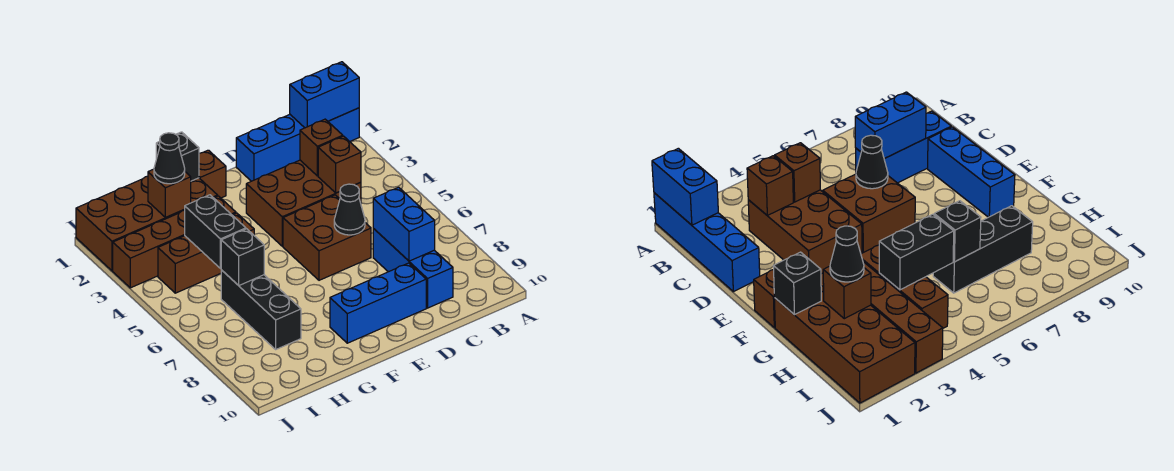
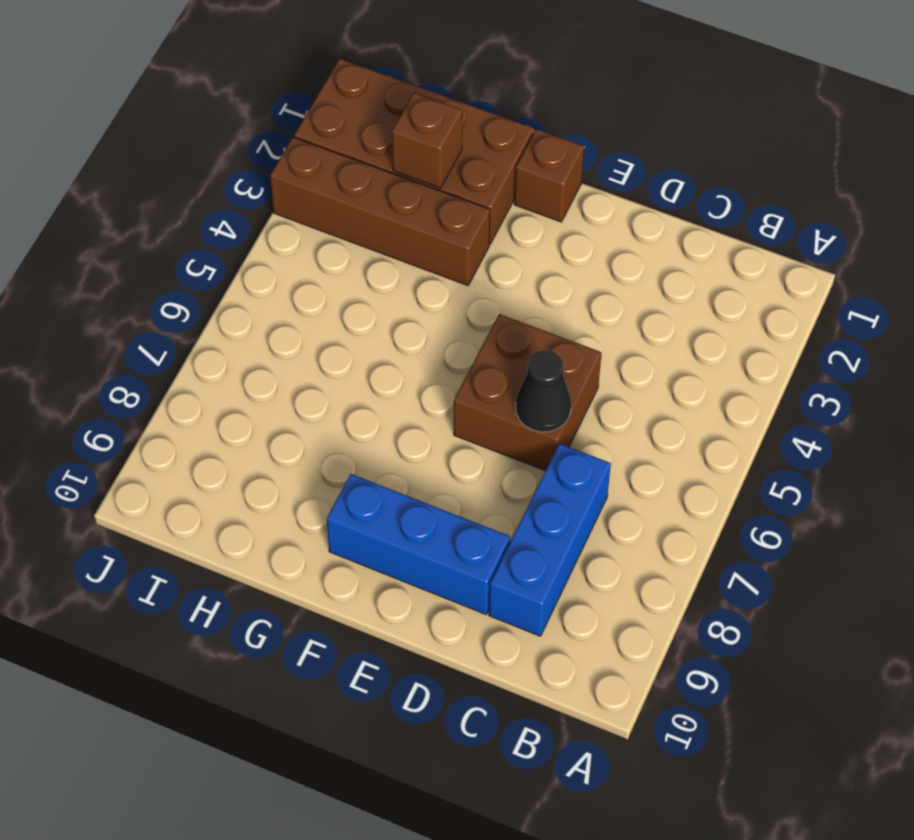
none -> blue 1x4 brick [236,108,359,181]
none -> brown 2x3 brick [246,160,361,246]
none -> brown 1x3 brick [158,213,254,293]

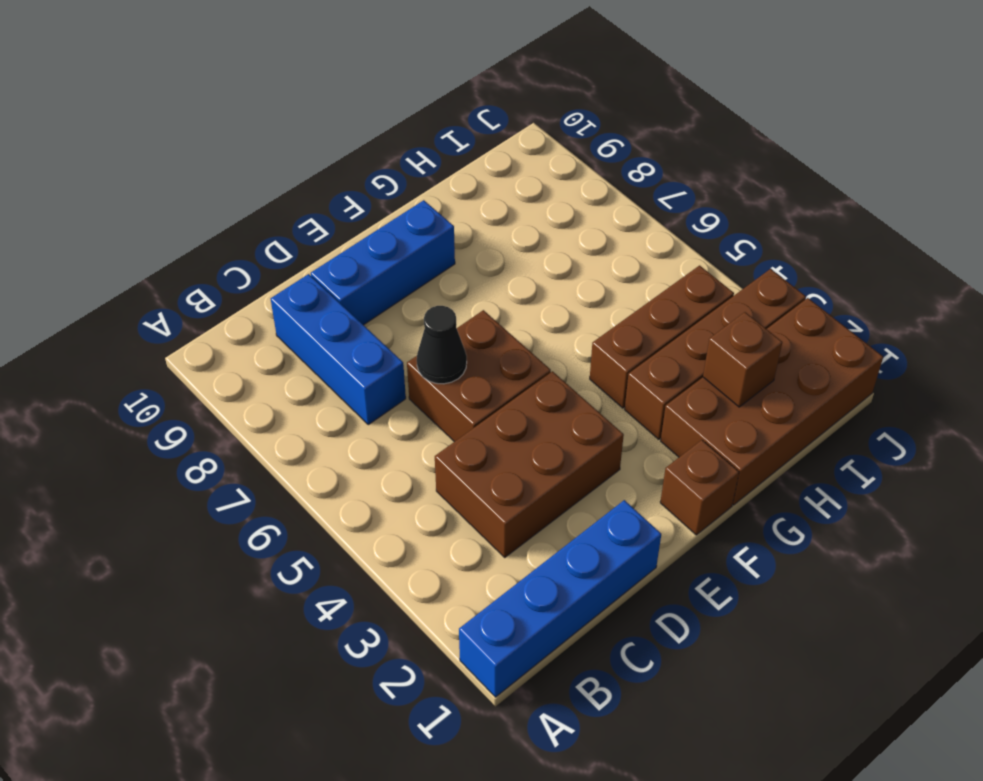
none -> black 1x3 brick [221,270,301,349]
none -> blue 1x2 brick [290,62,359,128]
none -> brown 1x1 brick [300,119,343,176]

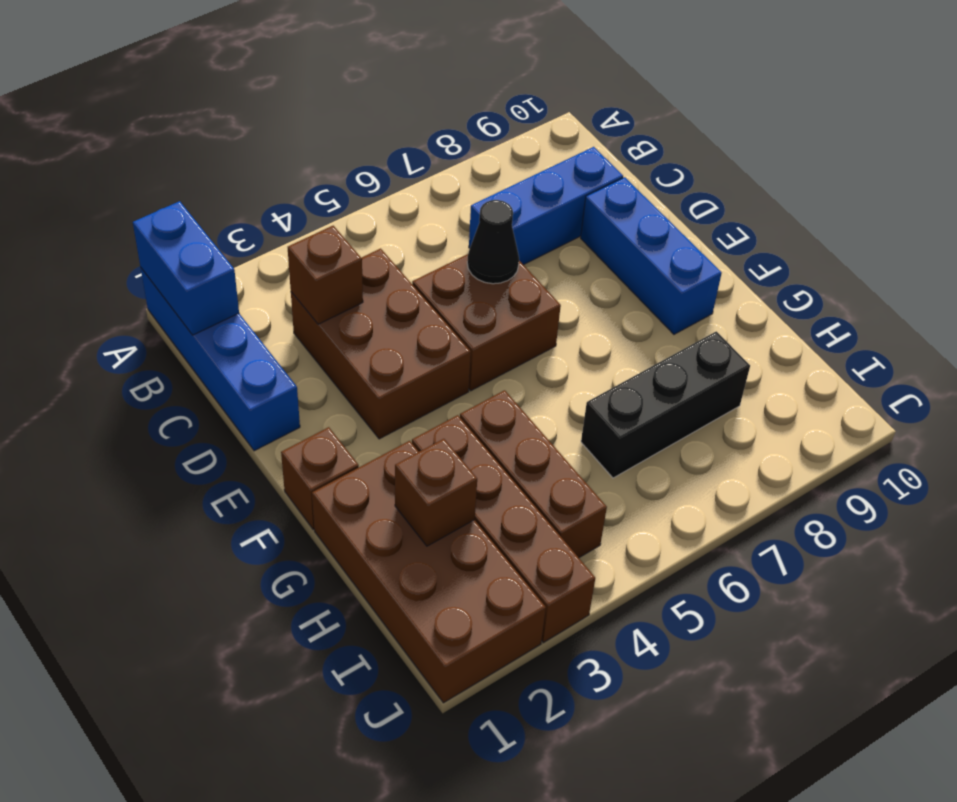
none -> brown 1x1 brick [318,136,361,193]
none -> blue 1x2 brick [373,187,435,261]
none -> black 1x1 brick [156,132,199,181]

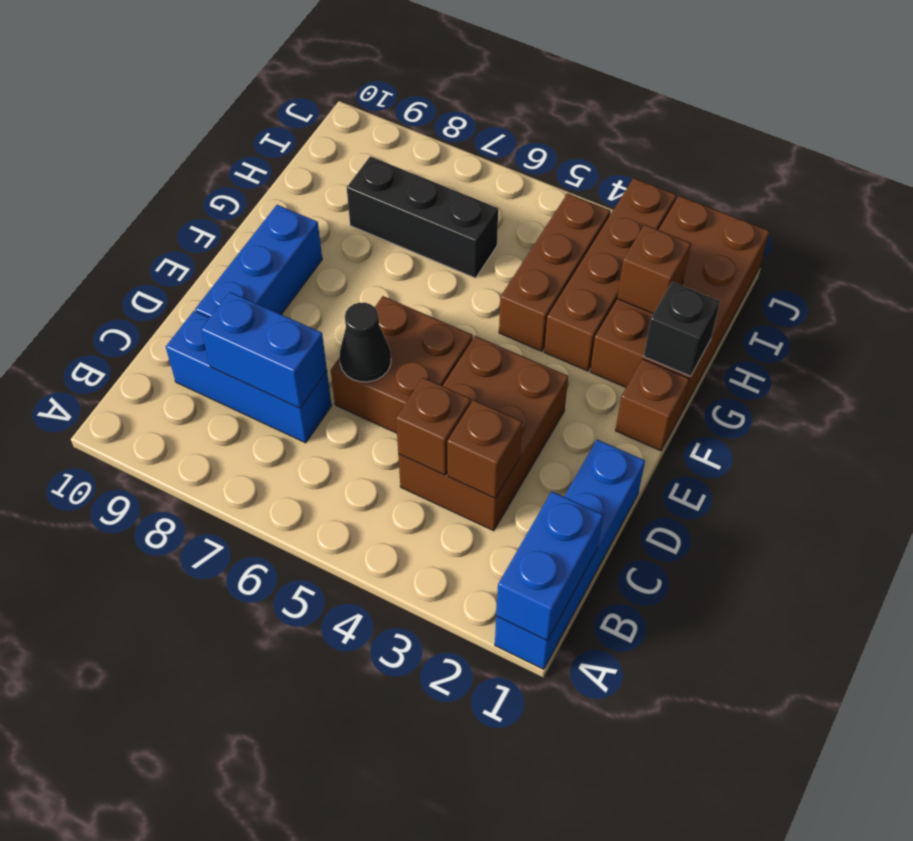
none -> black 1x2 brick [184,195,246,269]
none -> black 1x1 brick [221,229,264,285]
none -> black 1x1 cone [154,133,185,184]

